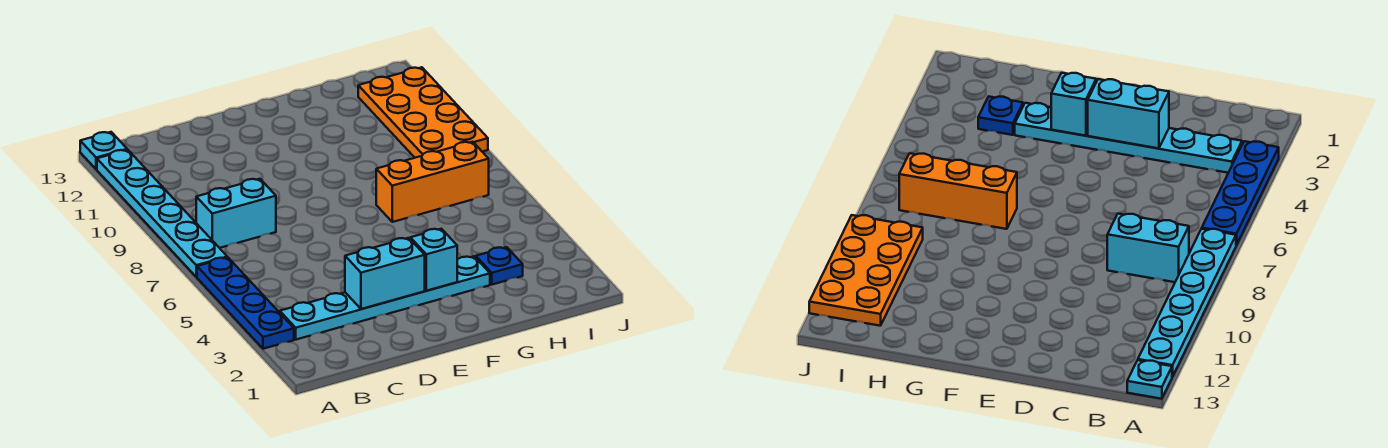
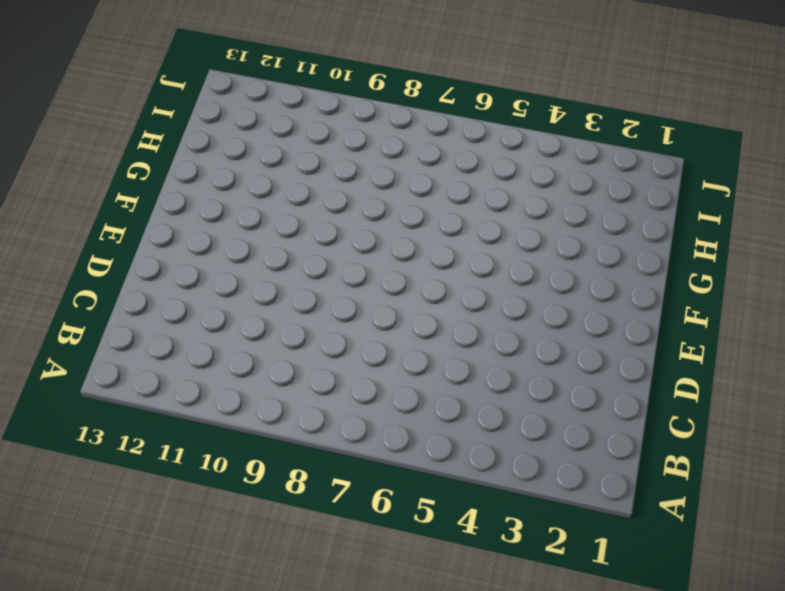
none -> blue 1x4 plate [197,257,294,349]
none -> cyan 1x6 plate [97,150,227,277]

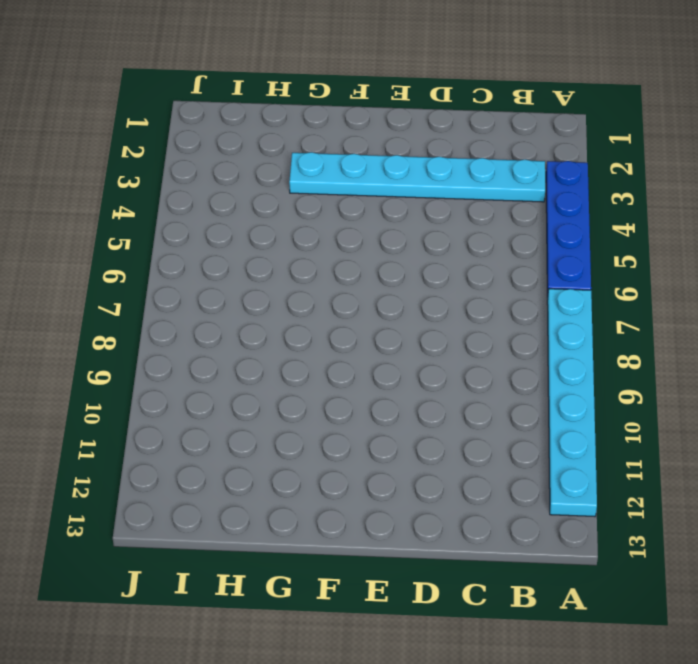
none -> cyan 1x1 plate [80,132,127,169]
none -> cyan 1x2 brick [196,179,276,248]

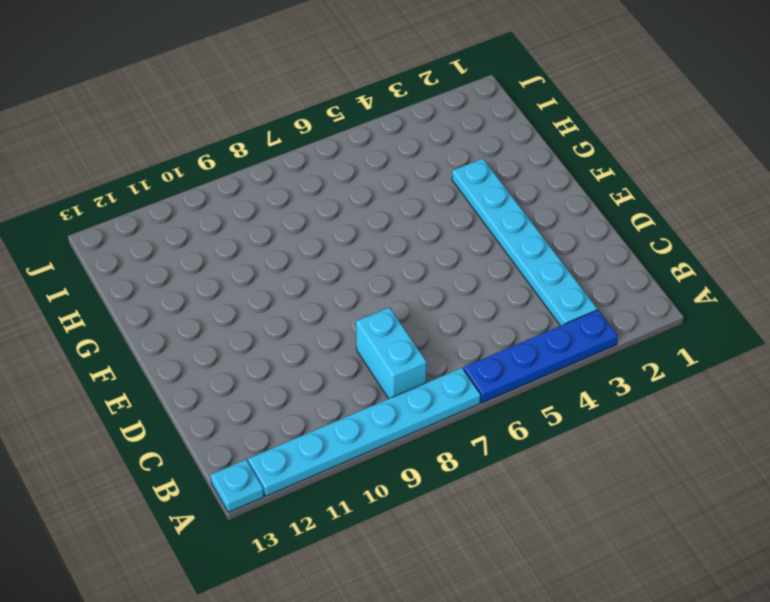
none -> orange 1x3 brick [376,142,489,222]
none -> blue 1x1 plate [476,247,523,285]

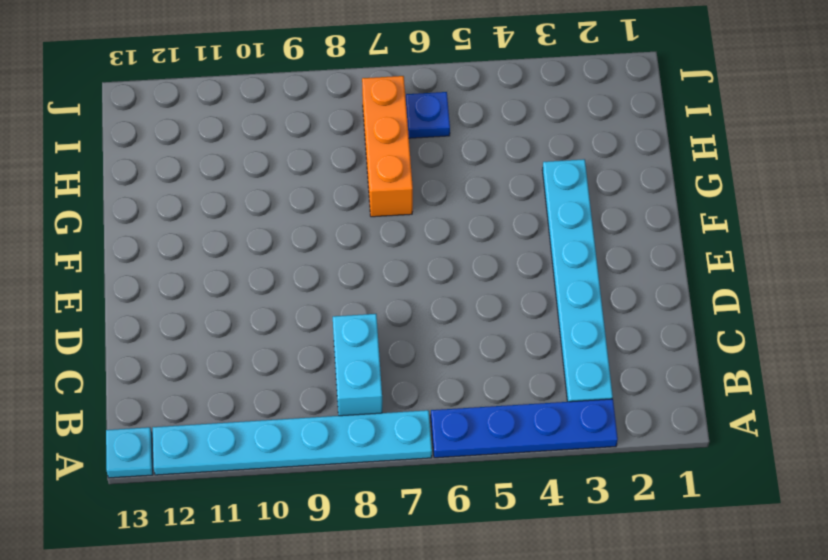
blue 1x1 plate [406,92,450,138] -> blue 1x1 plate moved to [476,247,523,285]
none -> orange 2x4 plate [358,67,488,158]
none -> cyan 1x2 brick [345,238,425,309]

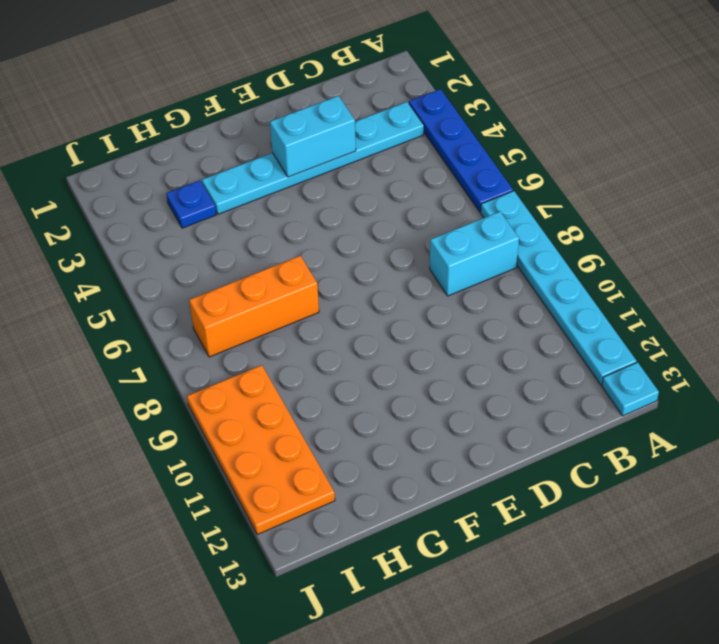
none -> cyan 1x1 brick [410,229,457,291]

